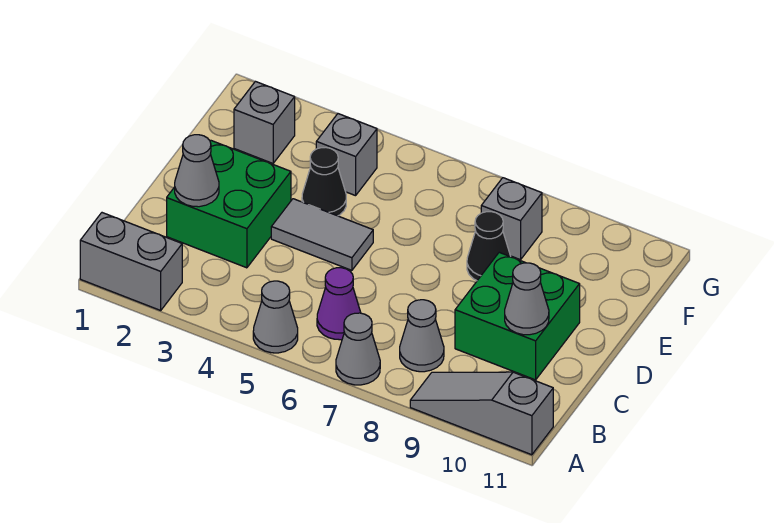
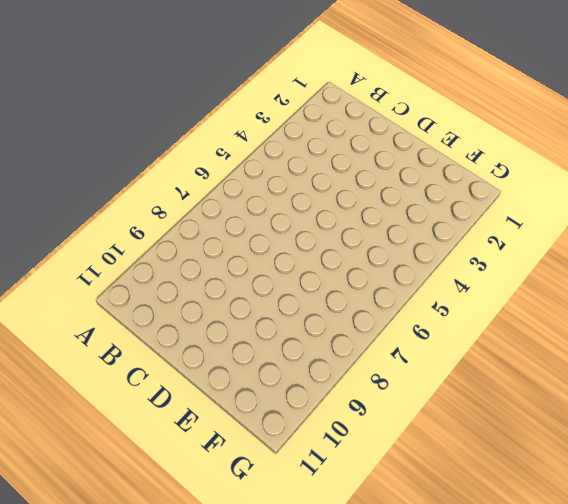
none -> grey 1x2 brick [80,213,182,310]
none -> grey 1x1 cone [253,281,298,353]
none -> grey 1x1 cone [336,313,380,385]

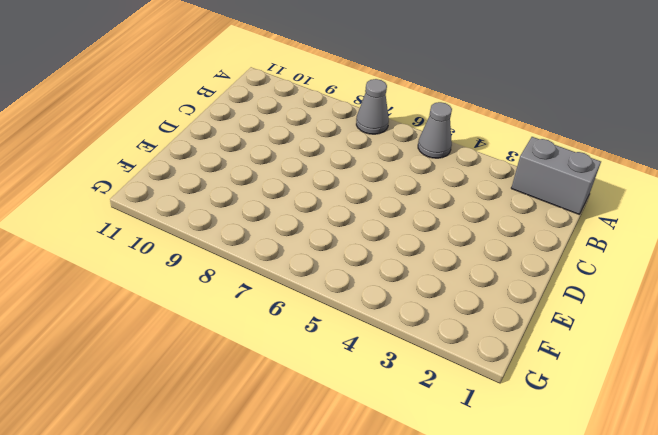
none -> grey 1x3 slope [410,372,553,455]
none -> purple 1x1 cone [317,268,361,340]
none -> grey 1x1 cone [400,300,444,372]

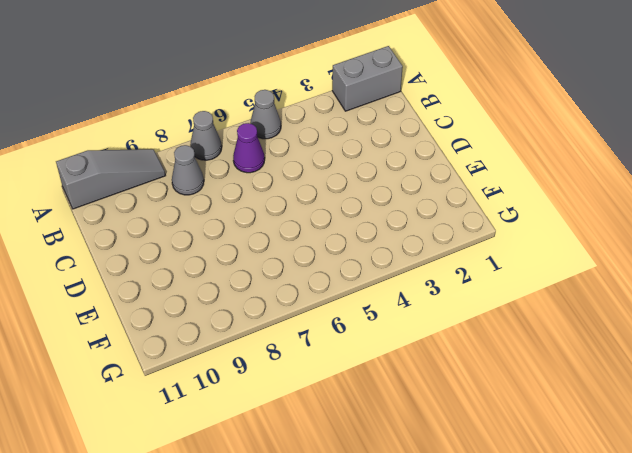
none -> green 2x2 brick [167,140,291,268]
none -> green 2x2 brick [455,252,580,380]
none -> grey 1x2 tile [271,199,373,270]

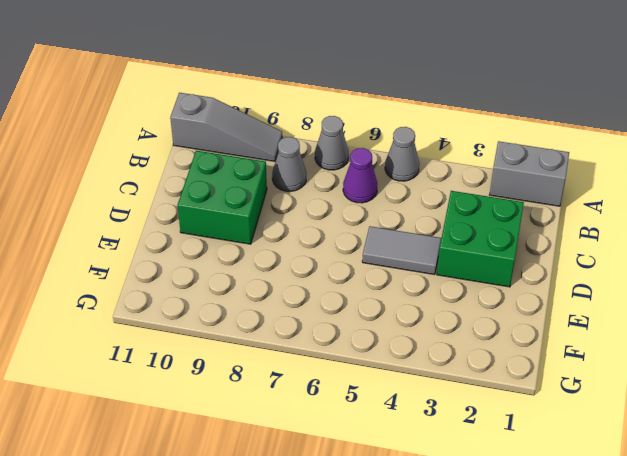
none -> black 1x1 cone [302,148,346,216]
none -> black 1x1 cone [467,212,511,281]
none -> grey 1x1 brick [234,81,295,163]

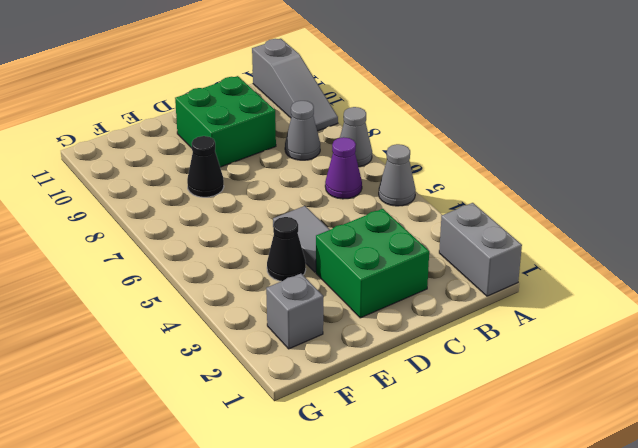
none -> grey 1x1 brick [316,114,377,196]
none -> grey 1x1 brick [481,178,542,260]
none -> grey 1x1 cone [175,135,219,207]

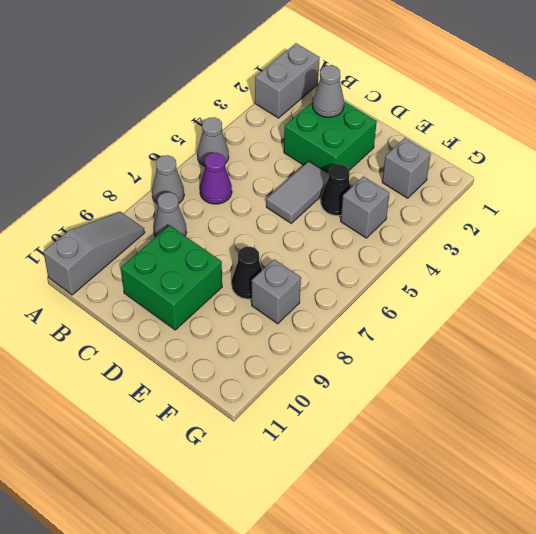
none -> grey 1x1 cone [505,263,549,335]

